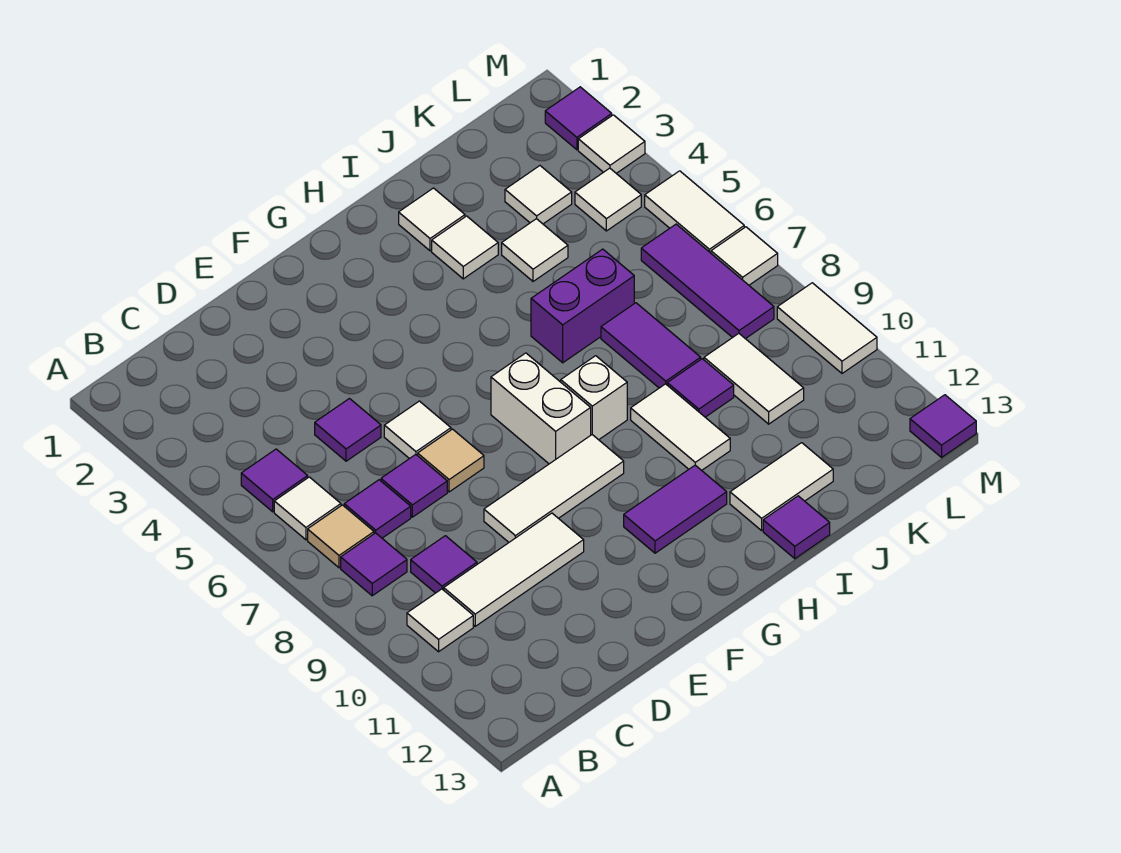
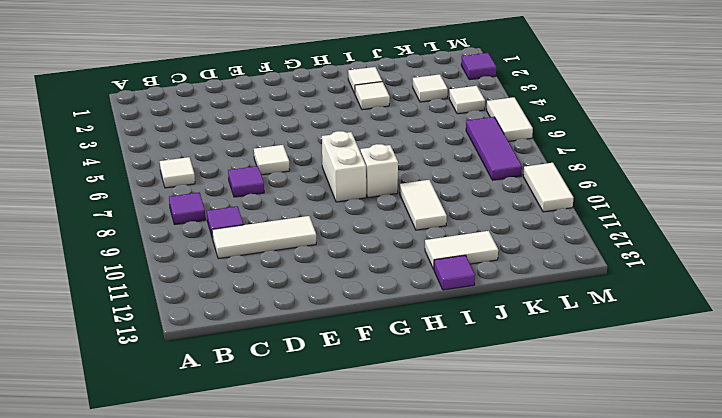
none -> purple 1x1 tile [241,449,308,512]
none -> tan 1x1 tile [308,505,374,568]
none -> white 1x1 tile [407,589,473,652]
none -> purple 1x1 tile [344,480,411,538]

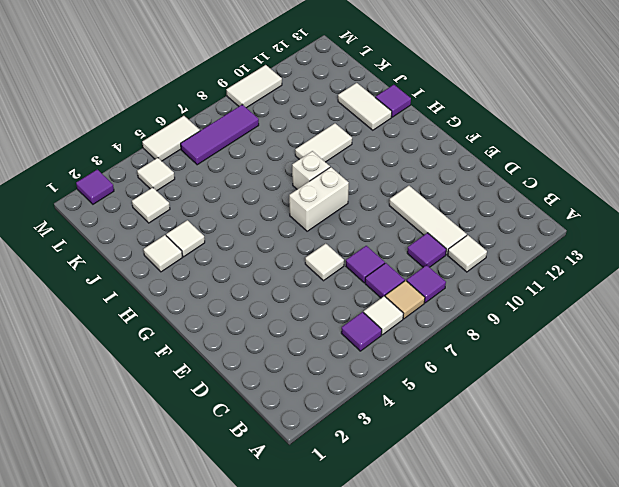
none -> purple 1x1 tile [315,399,381,461]
none -> tan 1x1 tile [418,429,484,492]
none -> white 1x3 tile [484,435,624,542]
none -> purple 1x2 tile [624,465,727,553]

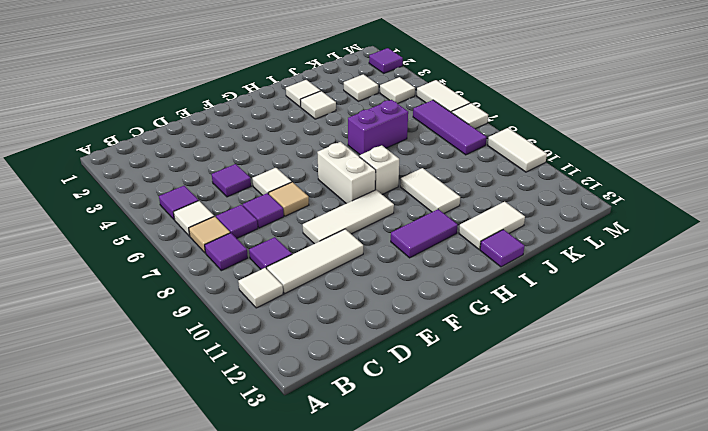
none -> white 1x1 tile [502,219,568,281]
none -> purple 1x2 tile [601,303,701,388]
none -> purple 1x1 tile [667,359,734,417]
none -> white 1x2 tile [704,334,804,424]

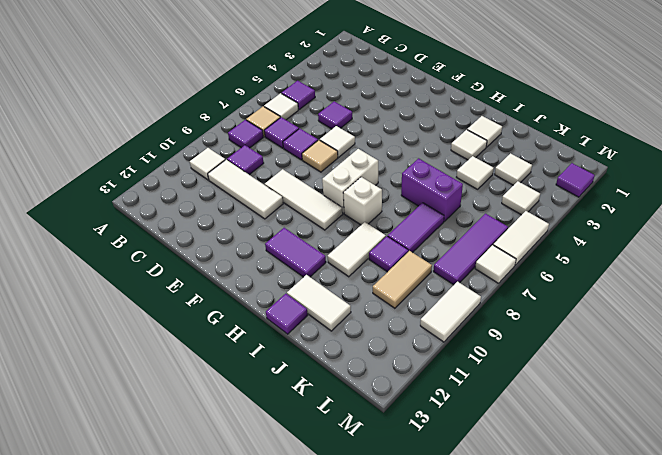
tan 1x2 tile [373,251,432,308] -> white 1x2 tile [704,334,804,424]
none -> white 1x1 tile [578,115,645,173]
none -> purple 1x1 tile [910,395,976,457]

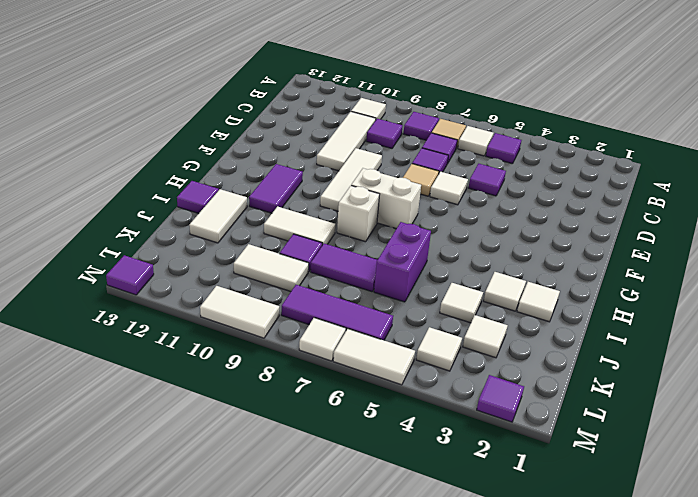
none -> white 1x1 tile [578,115,645,173]

